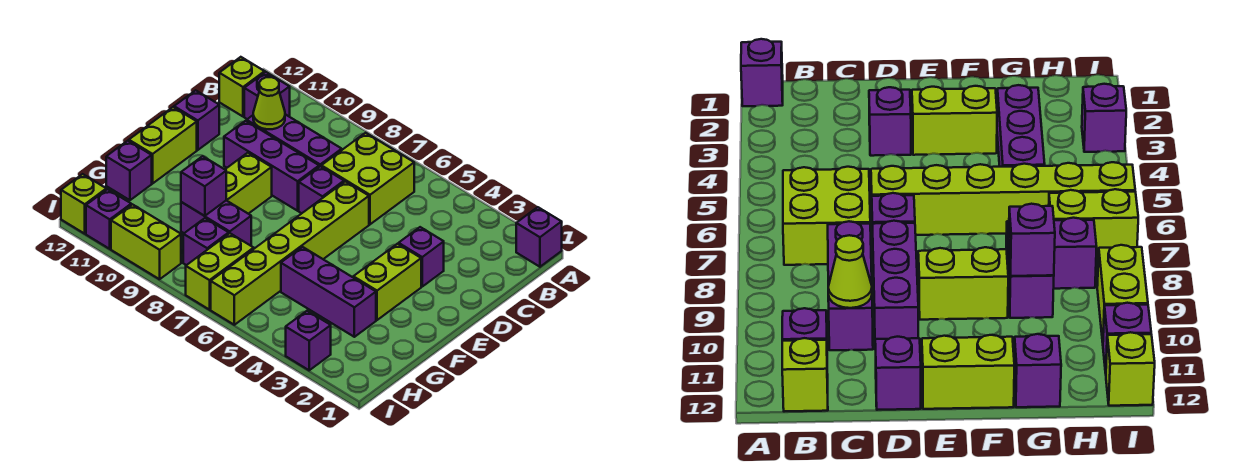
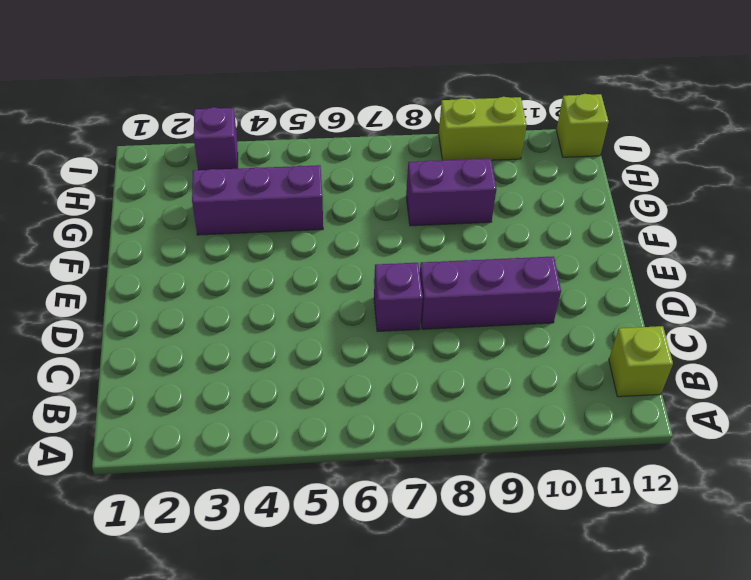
none -> purple 1x1 brick [516,207,562,267]
none -> lime 2x2 brick [321,133,414,224]
none -> purple 1x1 brick [244,72,290,119]

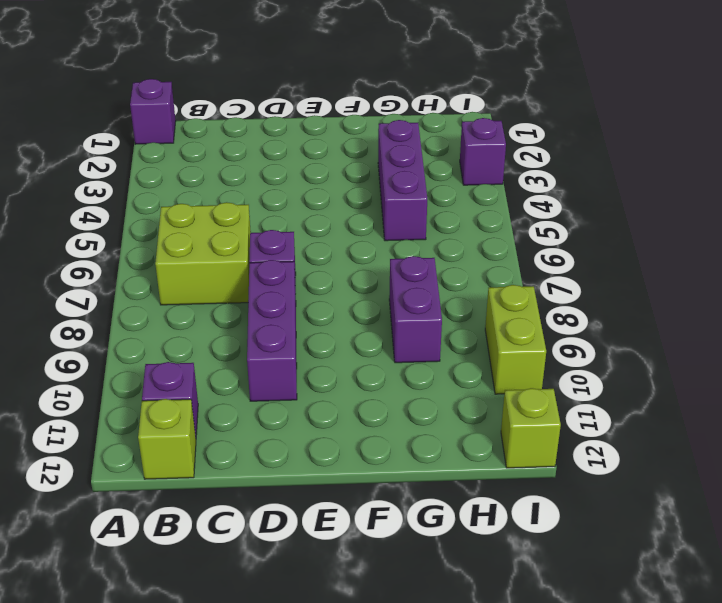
none -> purple 1x3 brick [247,114,342,167]
none -> purple 1x1 brick [399,227,444,286]
none -> lime 1x6 brick [211,181,369,325]

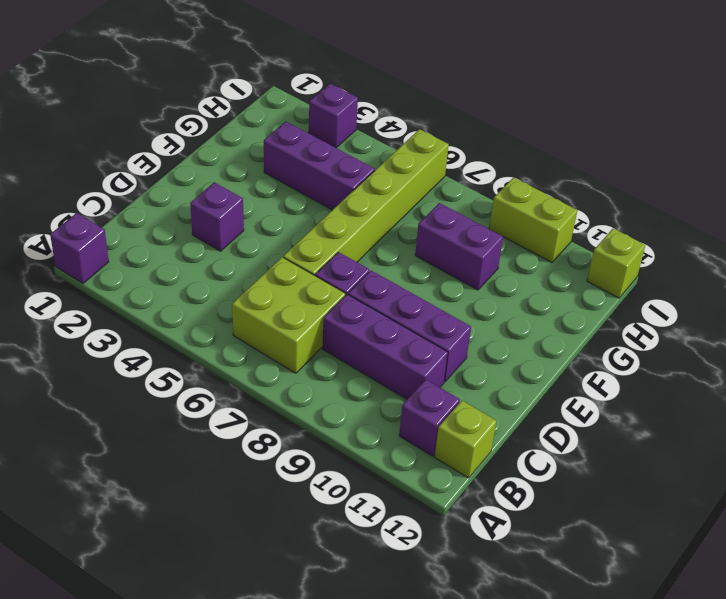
none -> purple 1x1 brick [174,90,219,150]
none -> lime 1x2 brick [353,244,421,320]
none -> lime 1x2 brick [225,153,272,214]

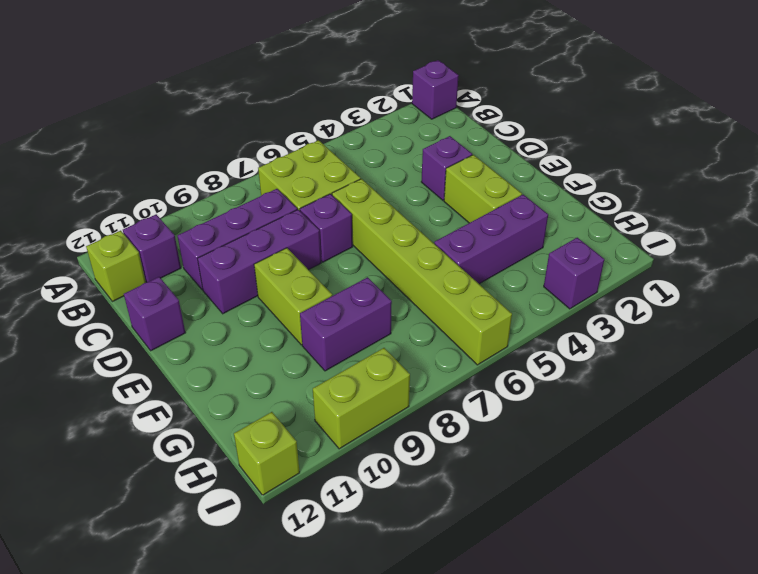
none -> lime 1x2 brick [129,107,197,183]
none -> purple 1x1 brick [106,141,152,200]
none -> lime 1x2 brick [186,233,254,310]

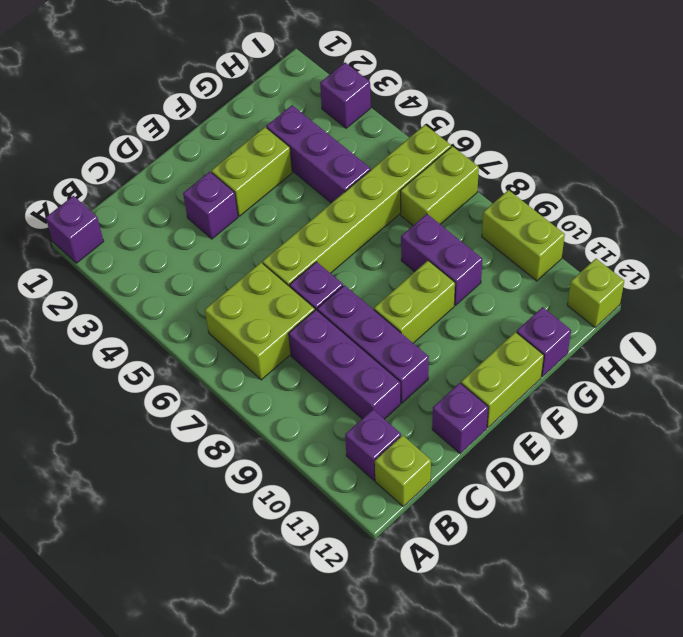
none -> purple 1x1 brick [183,218,229,265]
none -> purple 1x1 brick [86,189,131,249]
none -> lime 1x1 cone [253,77,285,129]

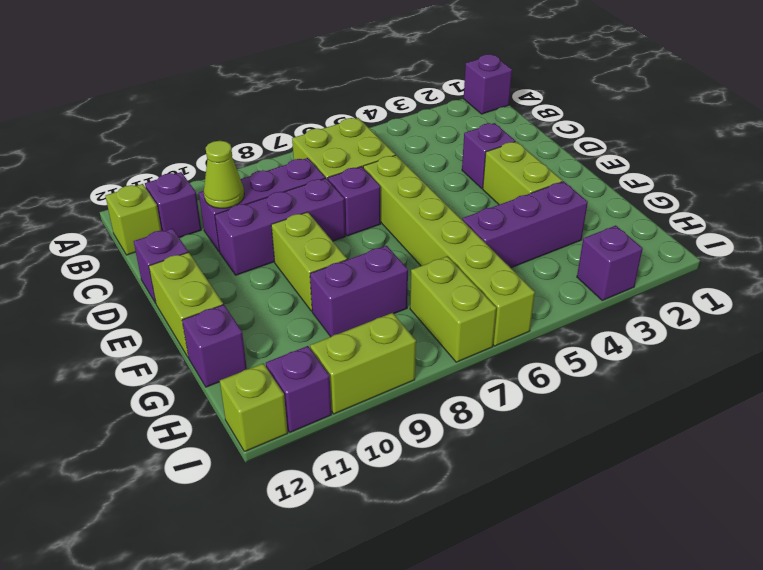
none -> purple 1x1 brick [183,218,229,265]
none -> purple 1x1 brick [181,156,226,216]

